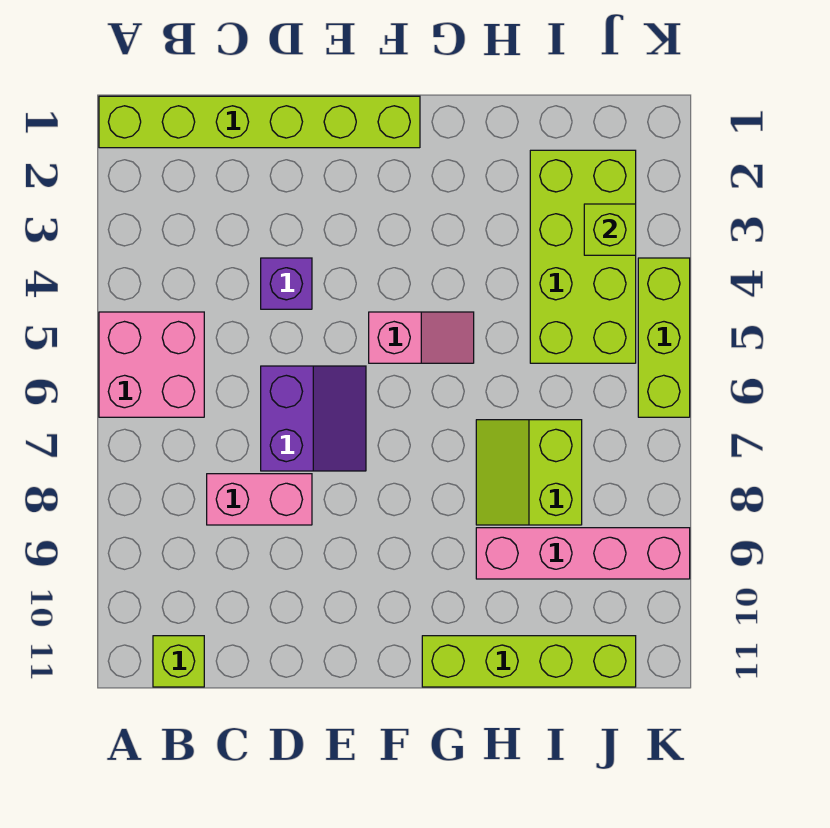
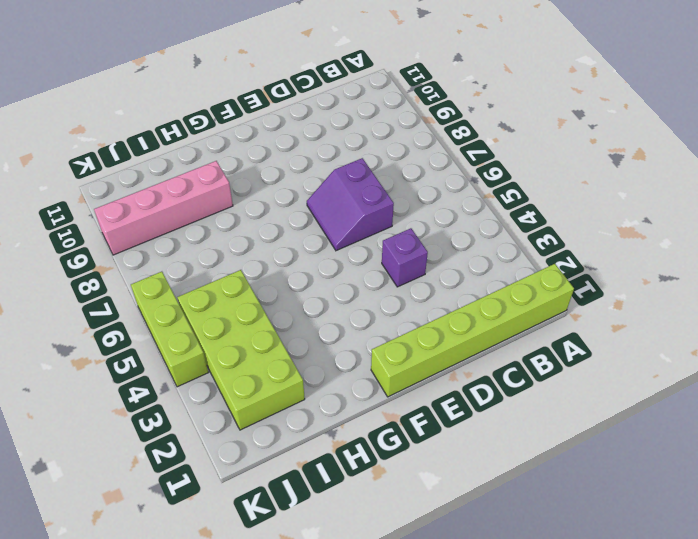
none -> pink 2x2 brick [99,312,204,417]
none -> lime 1x1 brick [153,636,204,687]
none -> pink 1x2 brick [207,474,312,525]

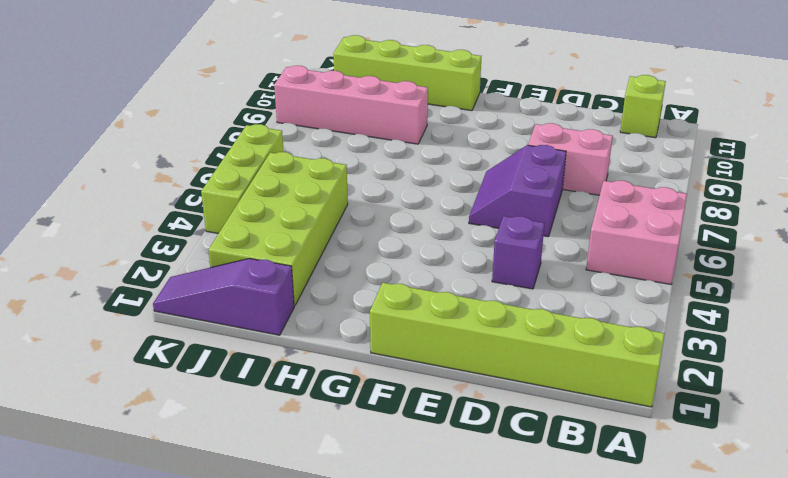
purple 1x3 slope [153,258,294,335] -> none
none -> pink 1x2 slope [369,312,474,363]
none -> lime 2x2 slope [476,420,582,525]
none -> lime 1x1 brick [584,204,636,255]

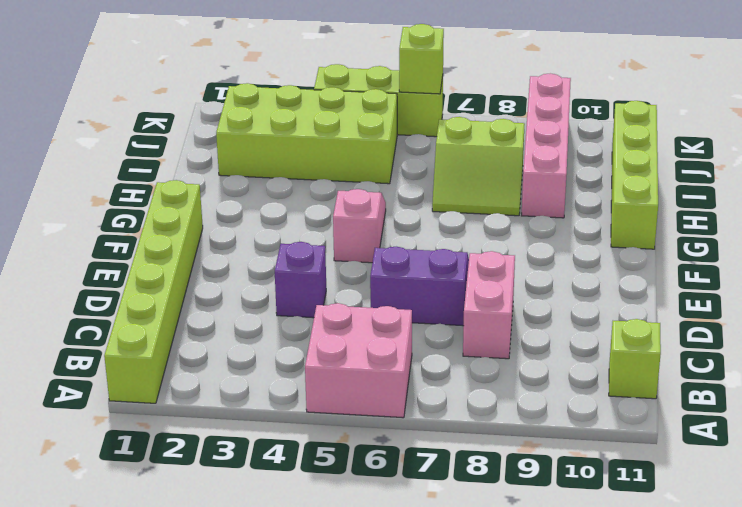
lime 1x1 brick [399,24,444,94] -> lime 1x1 brick moved to [584,204,636,255]

